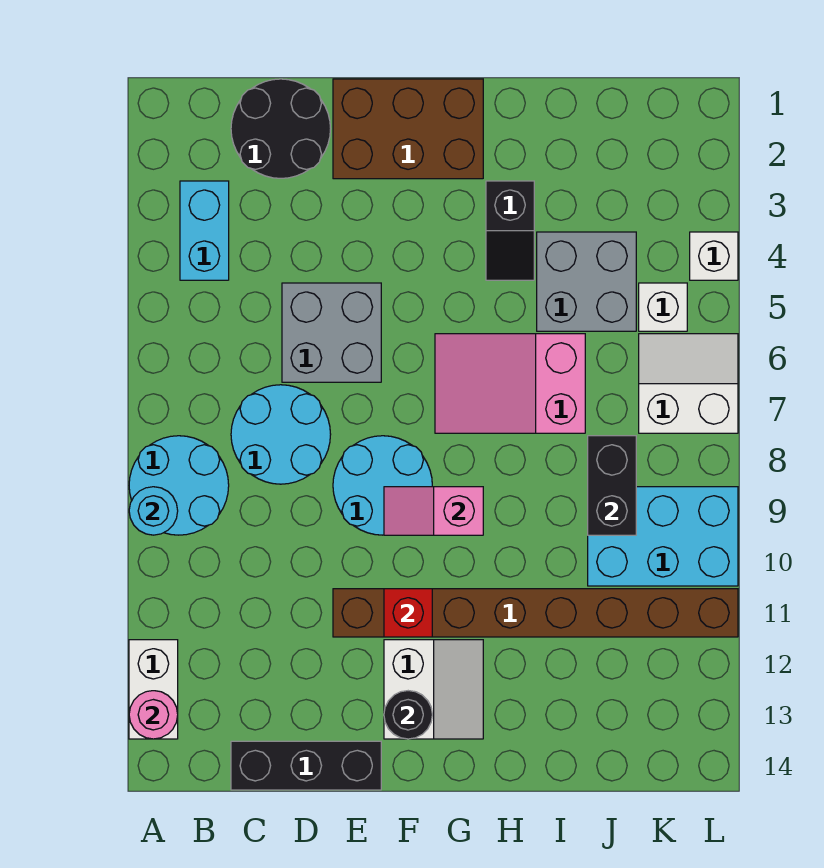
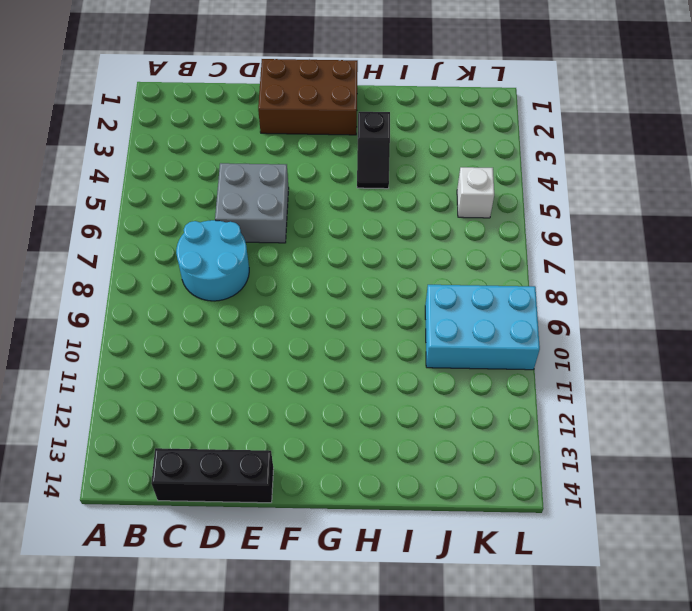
none -> cyan 2x2 round brick [129,436,229,535]
none -> white 1x2 brick [129,640,178,739]
none -> cyan 1x2 brick [180,181,229,280]

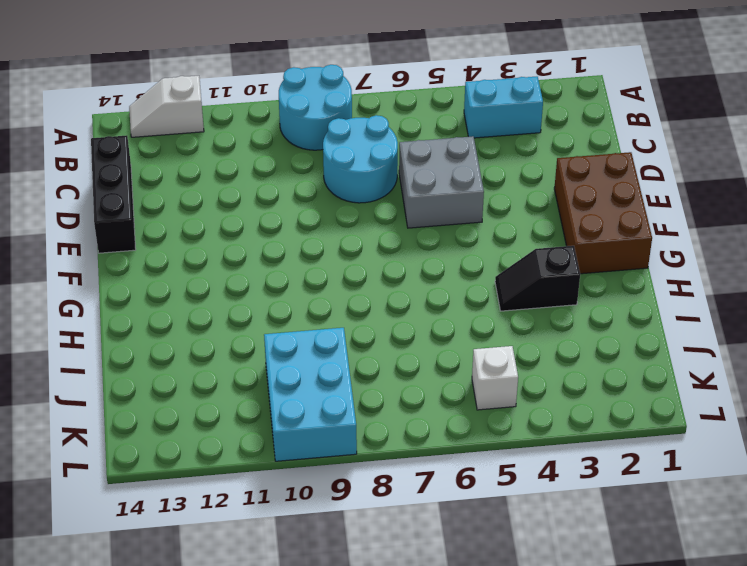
white 1x2 slope [129,76,204,137] -> white 1x2 brick [129,640,178,739]
none -> black 2x2 round brick [231,79,331,178]
none -> cyan 2x2 round brick [333,436,432,535]
none -> brown 1x8 brick [333,589,738,637]

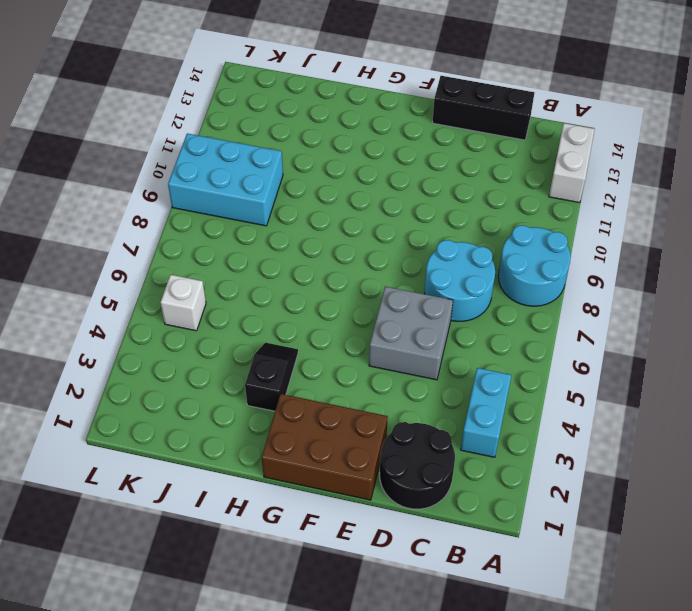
none -> cyan 2x2 round brick [333,436,432,535]
none -> brown 1x8 brick [333,589,738,637]
none -> white 2x2 slope [384,640,483,739]

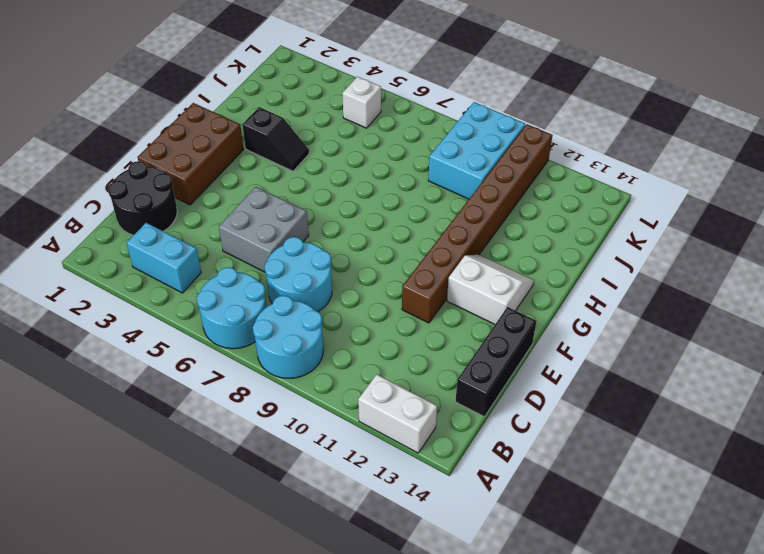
cyan 2x2 round brick [197,267,266,349] -> cyan 2x2 round brick moved to [333,436,432,535]
none -> pink 2x3 slope [435,334,585,433]
none -> grey 2x2 brick [537,232,636,331]
none -> white 2x2 slope [639,334,738,433]

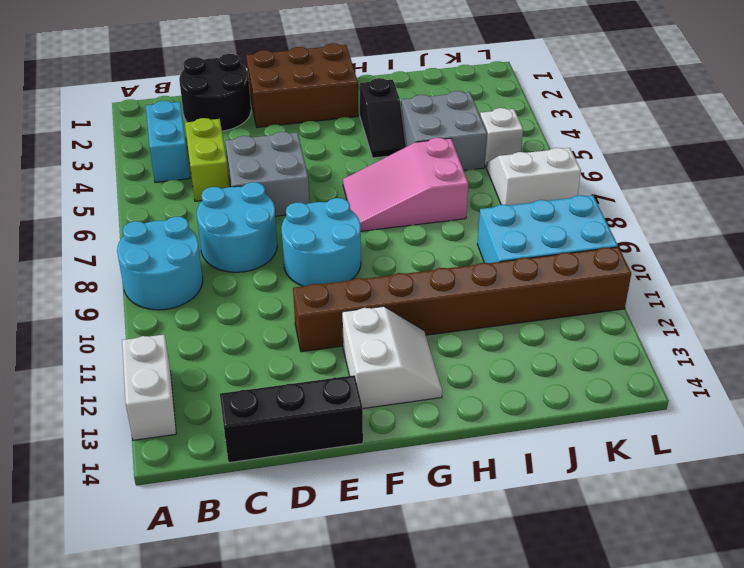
lime 1x2 brick [185,118,229,201] -> none
none -> white 1x1 brick [690,232,738,280]
none -> cyan 1x1 round brick [129,487,178,535]
none -> pink 1x1 round brick [129,691,178,739]

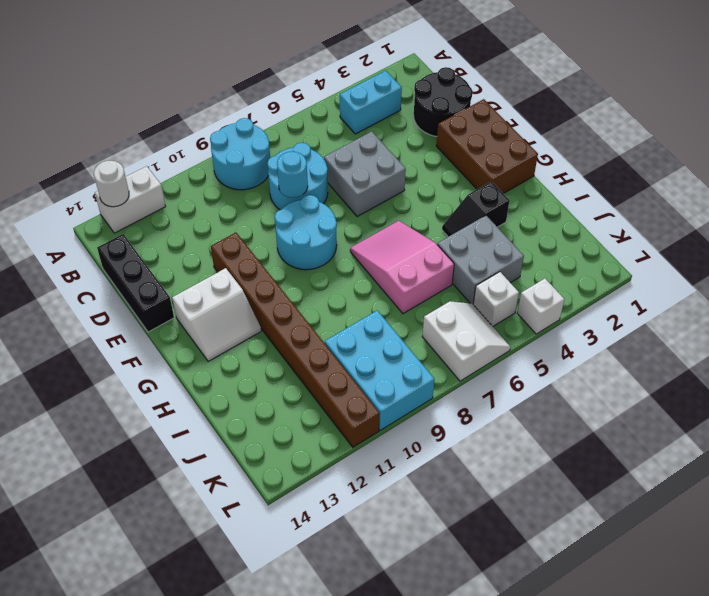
white 1x1 round brick [94,161,129,207] -> pink 1x1 round brick [129,691,178,739]
cyan 1x1 round brick [277,152,308,198] -> cyan 1x1 round brick moved to [129,487,178,535]
none -> pink 1x2 slope [384,487,483,535]
none -> red 1x1 brick [384,589,432,637]
none -> black 1x1 round brick [384,691,432,739]

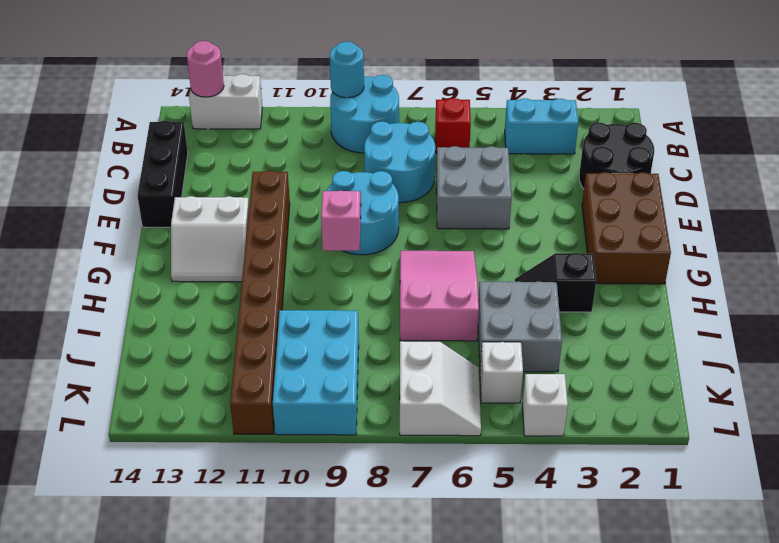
red 1x1 brick [435,98,471,153] -> red 1x1 brick moved to [384,589,432,637]
none -> black 1x1 round brick [384,691,432,739]
none -> black 1x2 brick [588,436,636,535]

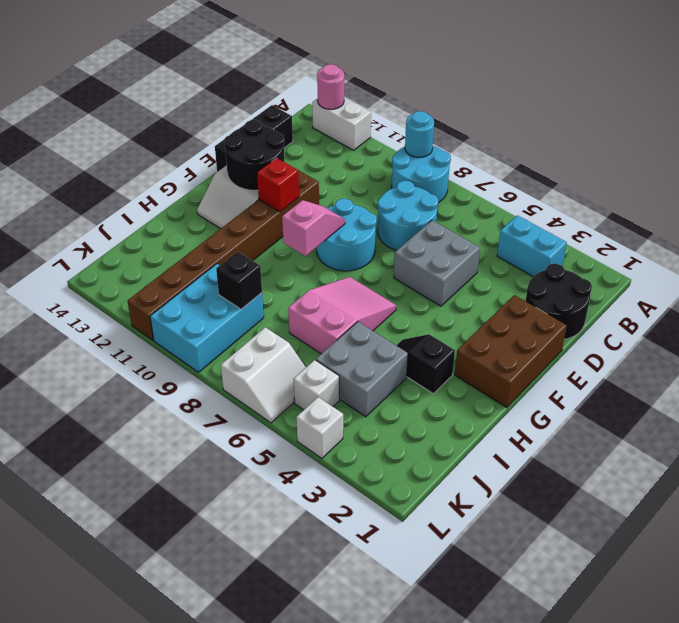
black 2x2 round brick [224,120,284,190] -> black 1x1 round brick [384,691,432,739]
black 1x1 brick [216,251,262,309] -> black 1x2 brick [588,436,636,535]

